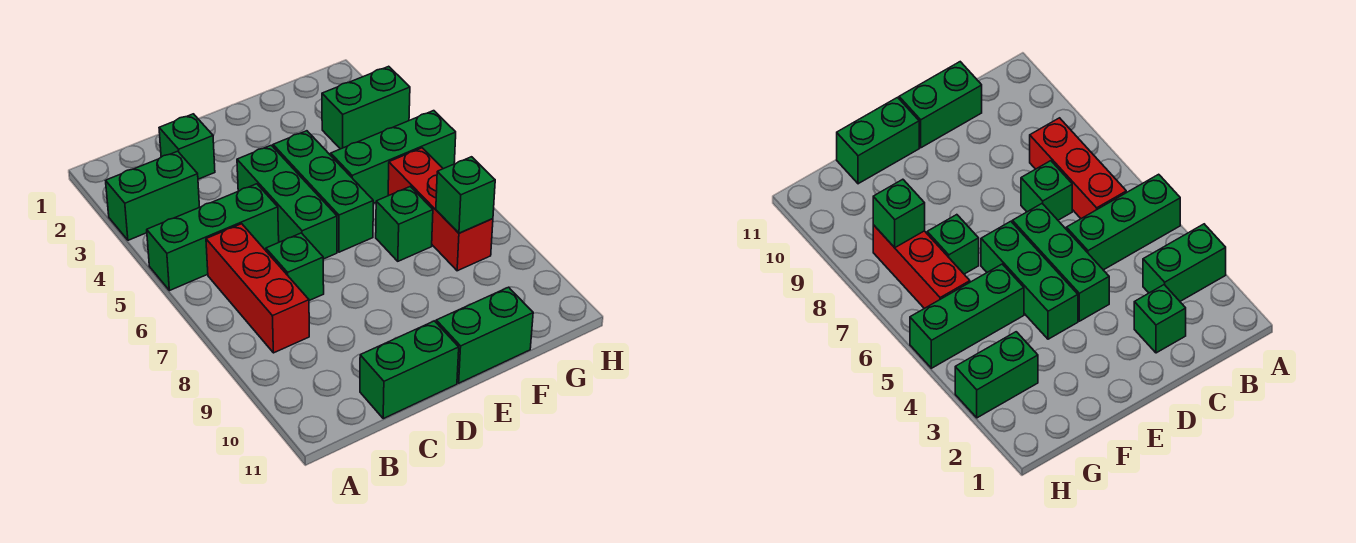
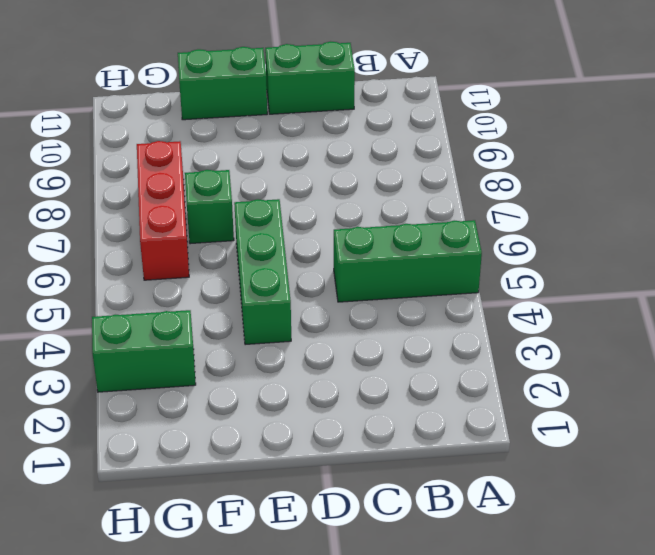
none -> green 1x2 brick [106,151,199,240]
none -> red 1x3 brick [206,224,309,353]
none -> green 1x1 brick [159,114,215,179]

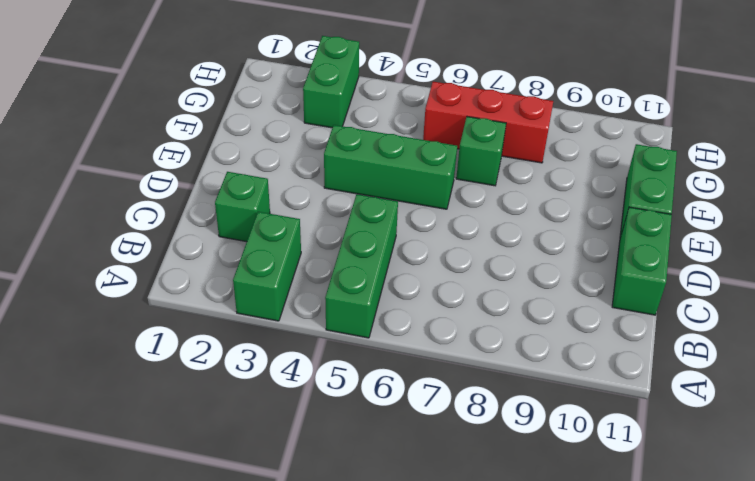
none -> red 1x3 brick [206,224,309,353]
none -> green 1x1 brick [266,233,324,301]
none -> green 1x3 brick [237,145,337,259]

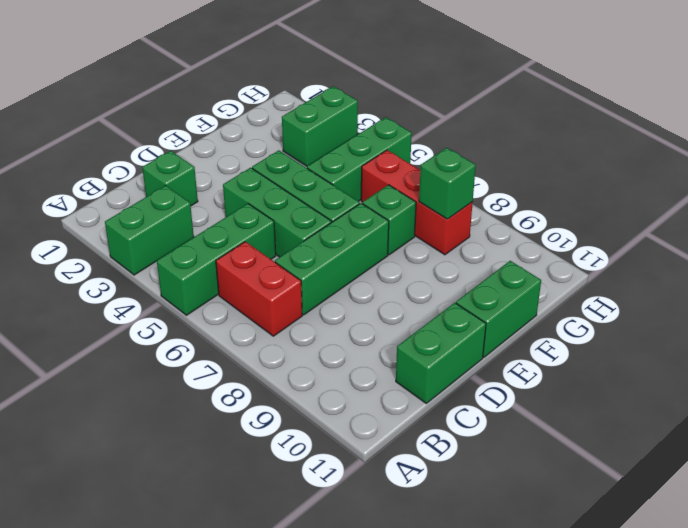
red 1x2 brick [216,242,302,336] -> red 1x3 brick [206,224,309,353]
green 1x3 brick [275,203,389,315] -> green 1x1 brick [266,233,324,301]

